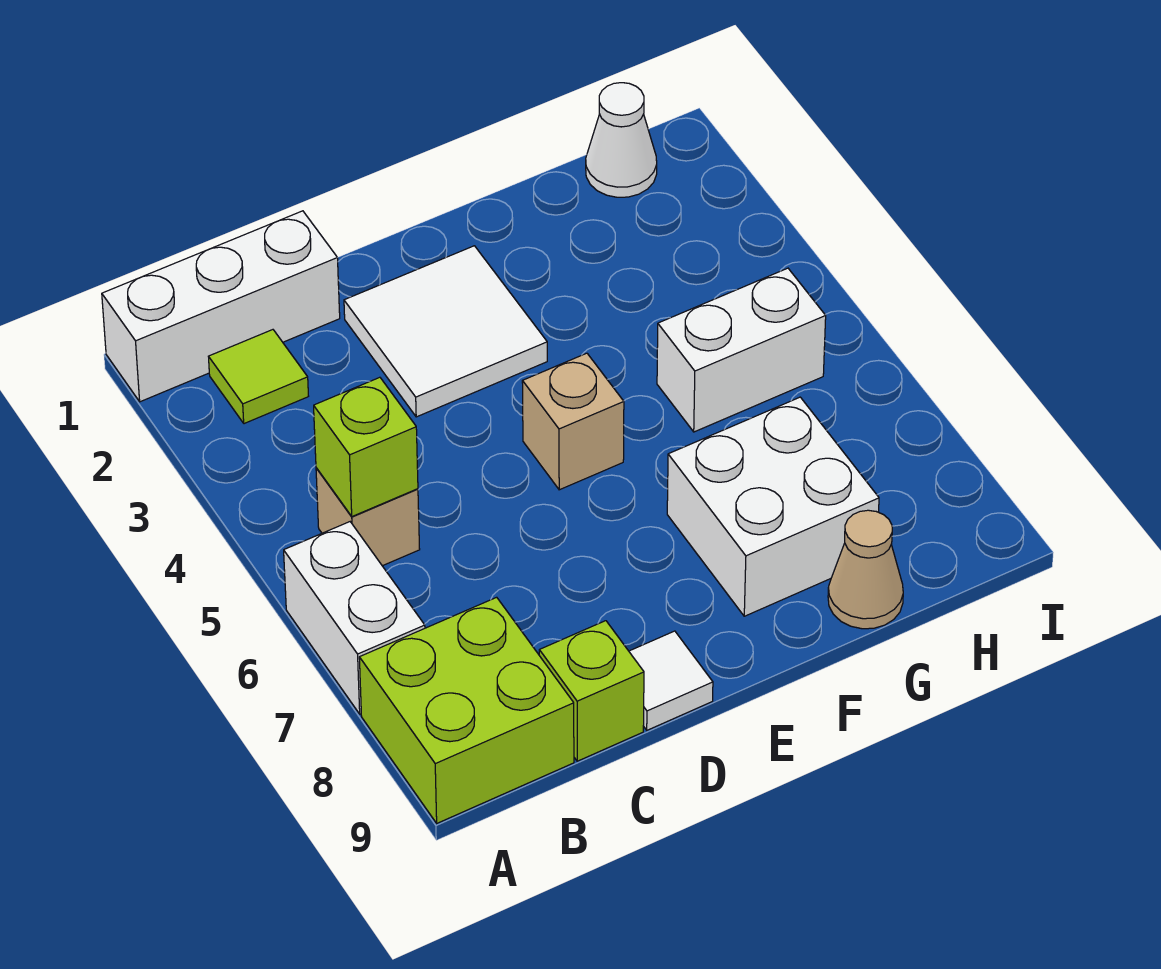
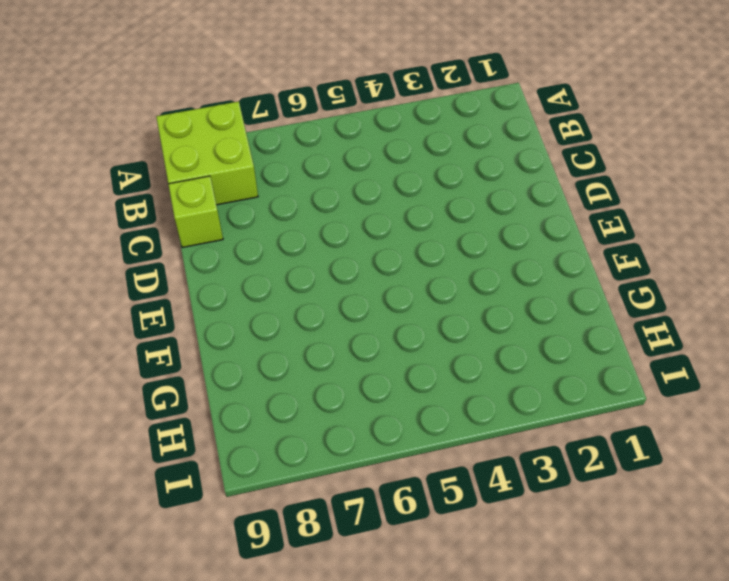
none -> white 1x3 brick [102,211,340,402]
none -> white 1x2 brick [284,522,425,714]
none -> lime 1x1 tile [208,330,308,424]

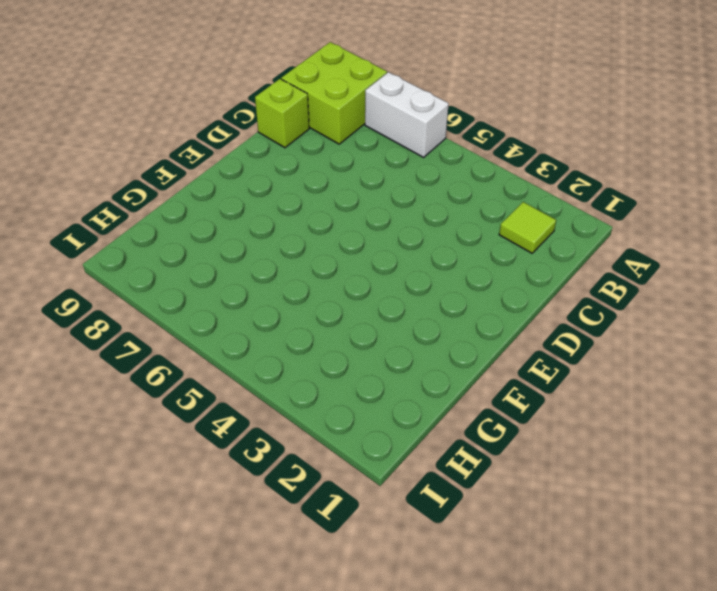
none -> white 1x3 brick [102,211,340,402]
none -> tan 1x1 brick [316,468,420,566]
none -> white 2x2 tile [344,246,547,417]

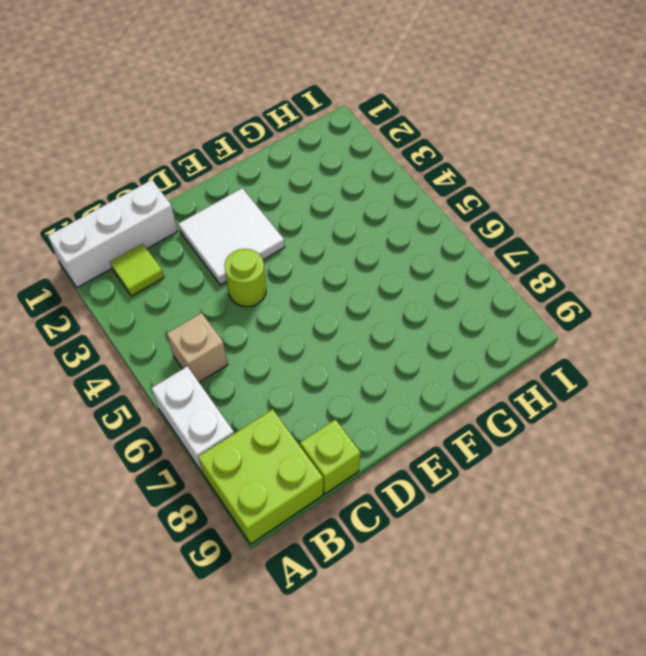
lime 1x1 round brick [224,249,266,307] -> none
none -> white 1x1 tile [629,631,713,730]
none -> tan 1x1 brick [522,353,624,490]
none -> white 2x2 brick [667,397,879,616]

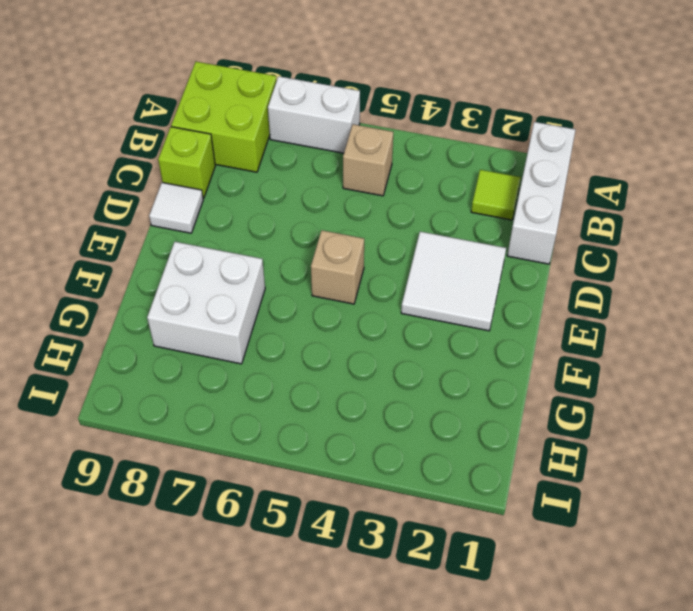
none -> white 1x2 brick [657,268,826,432]
none -> tan 1x1 cone [828,510,903,629]
none -> white 1x1 cone [586,83,657,197]

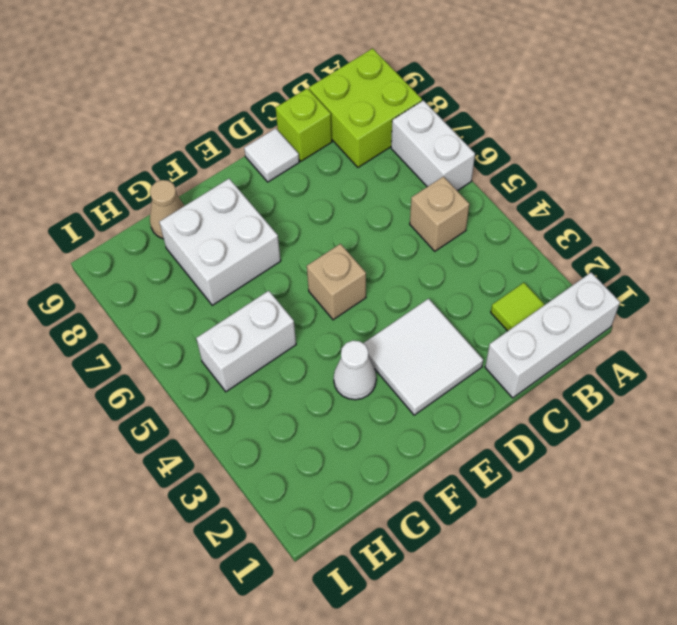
white 1x1 cone [334,341,376,400] -> white 1x1 cone moved to [586,83,657,197]
none -> lime 1x1 brick [314,377,418,516]

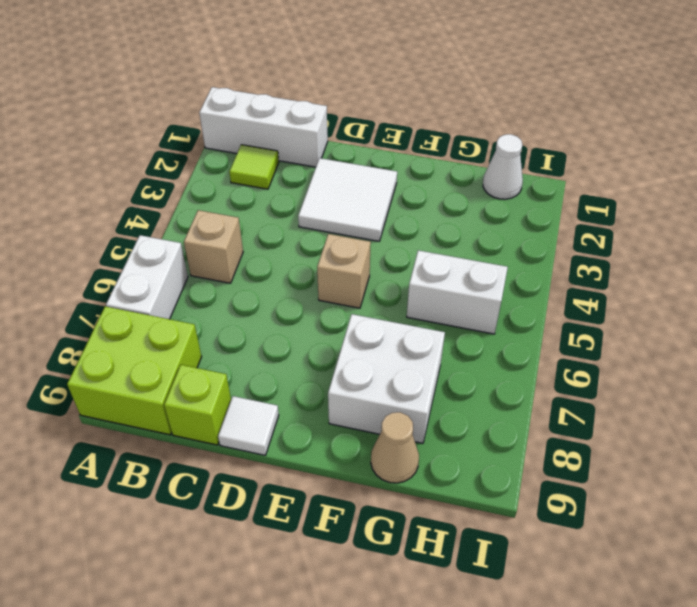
none -> lime 1x1 brick [314,377,418,516]

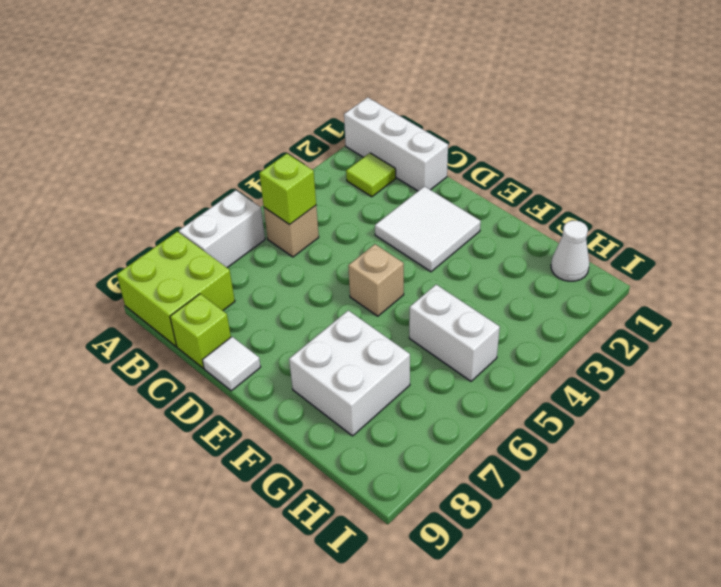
none -> tan 1x1 cone [828,510,903,629]

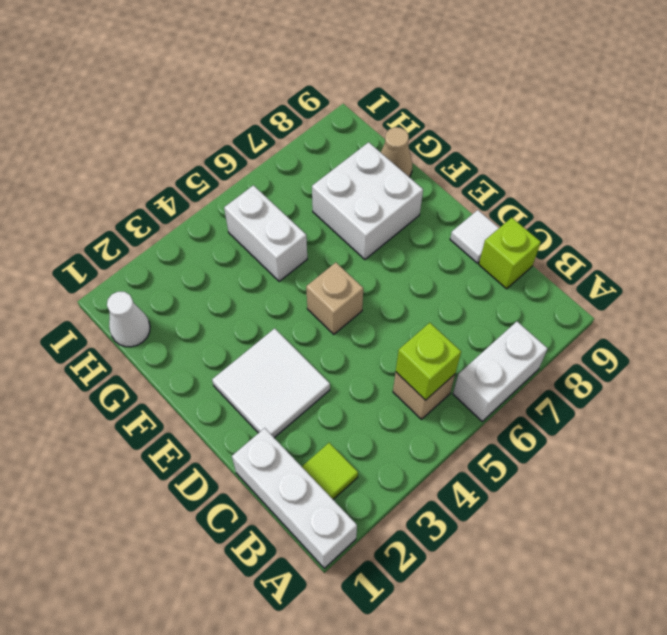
none -> lime 2x2 brick [359,597,574,823]

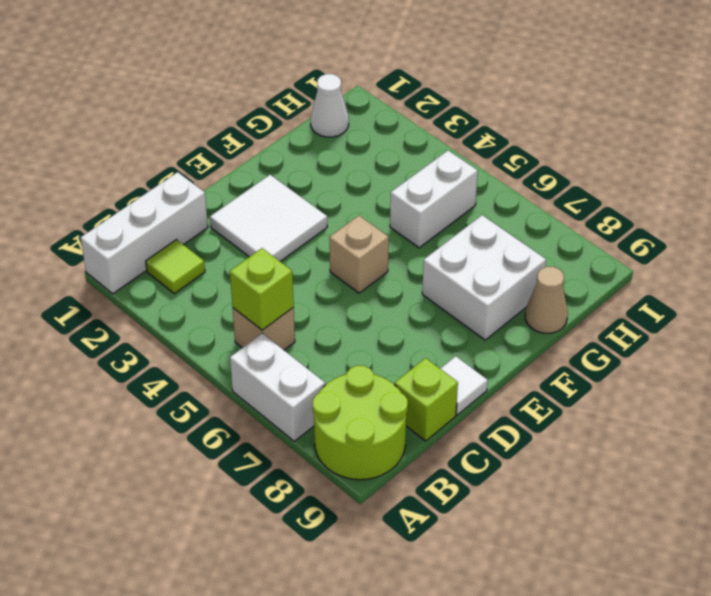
lime 2x2 round brick [313,366,408,480] -> lime 2x2 brick [359,597,574,823]

